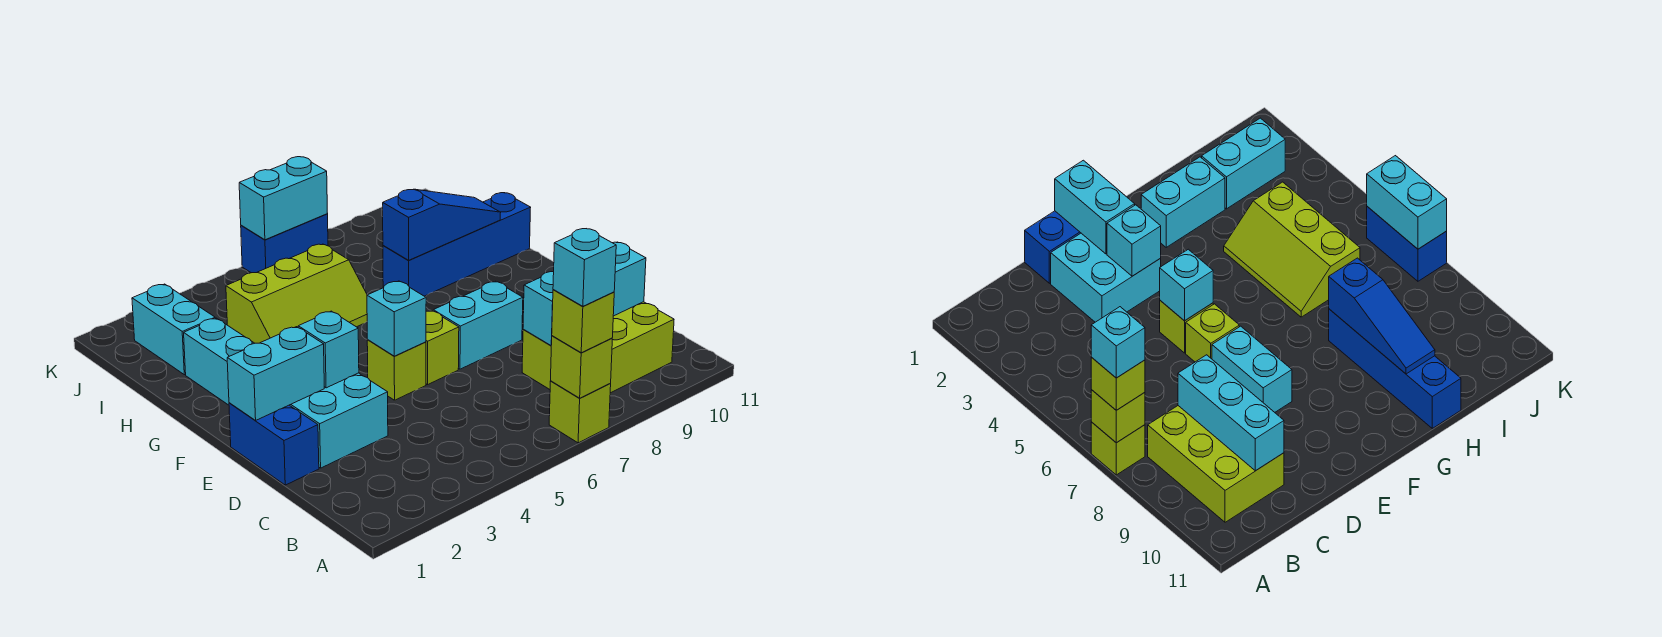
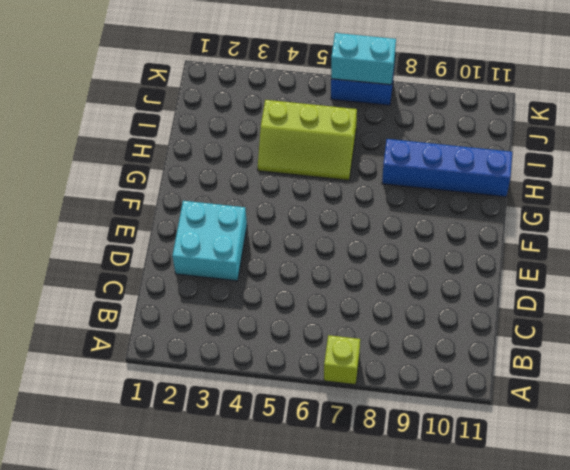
none -> lime 2x3 brick [522,302,674,393]
none -> blue 1x2 brick [229,403,319,485]
none -> lime 1x1 brick [367,340,426,400]

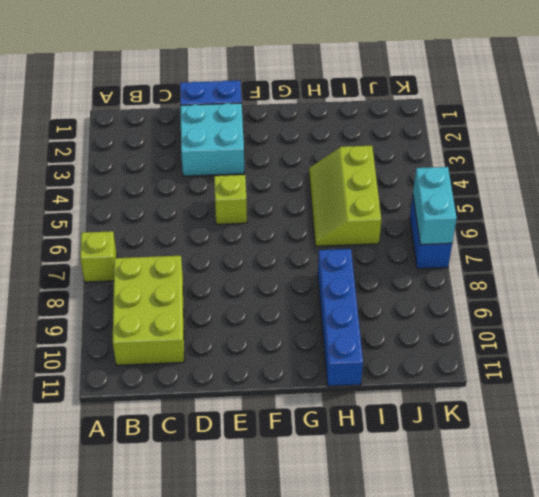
none -> lime 1x1 brick [426,311,459,385]
none -> cyan 1x2 brick [433,281,523,369]
none -> cyan 1x2 brick [184,318,255,405]

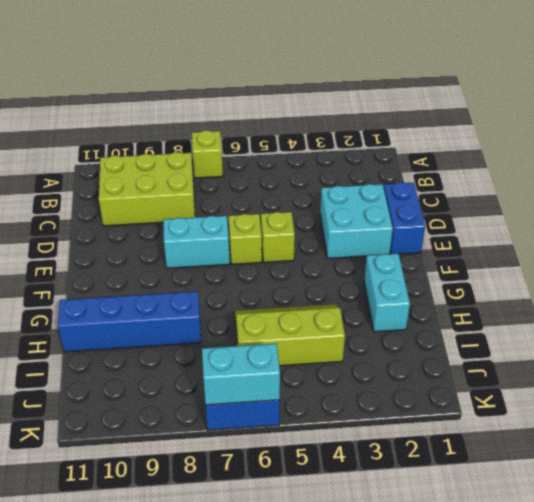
none -> cyan 1x2 brick [132,284,215,375]
none -> lime 1x1 brick [551,336,612,398]
none -> cyan 1x3 brick [523,242,646,345]

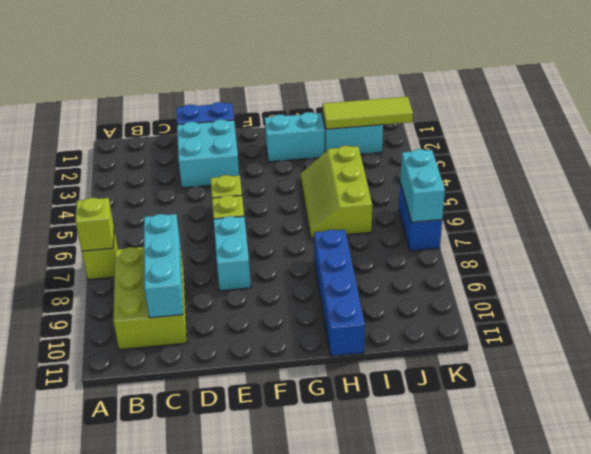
lime 1x3 tile [322,97,413,129] -> none
none -> cyan 1x2 brick [227,327,324,420]
none -> cyan 1x1 brick [298,311,359,388]
none -> cyan 1x1 brick [367,281,426,356]

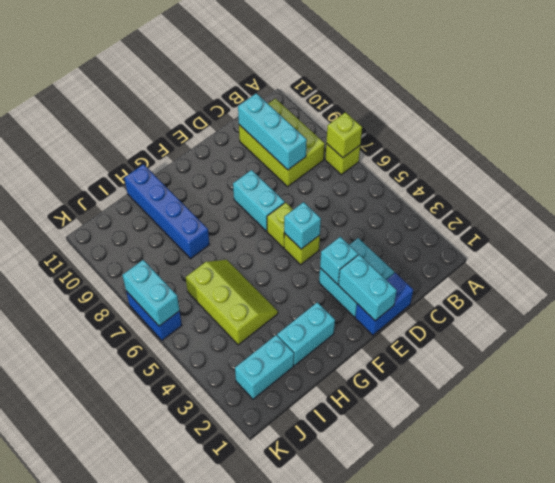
none -> blue 1x3 slope [383,189,501,260]
none -> lime 1x1 brick [552,290,614,353]
none -> cyan 1x1 brick [553,229,616,306]

